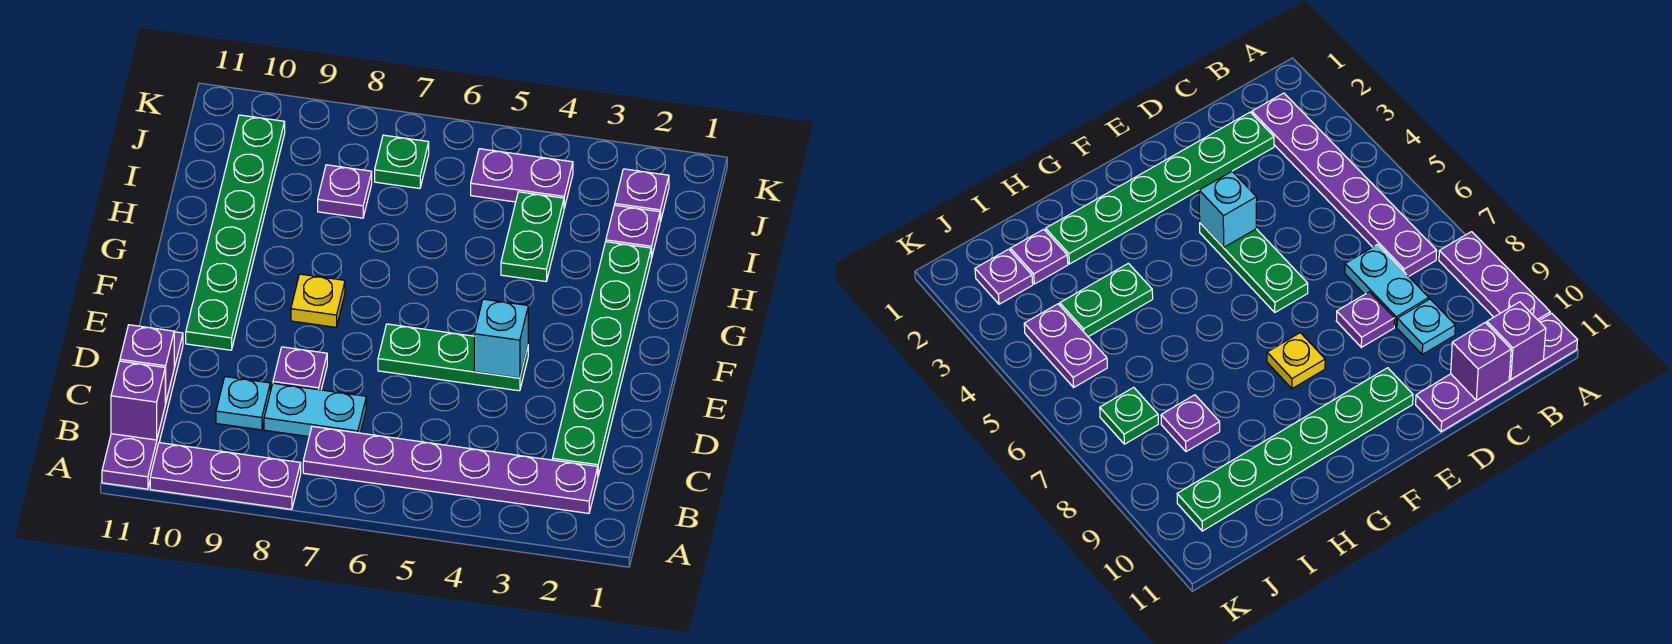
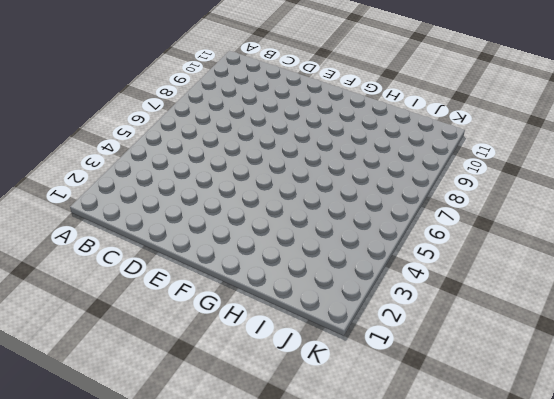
none -> purple 1x3 plate [150,443,301,509]
none -> purple 1x4 plate [102,332,183,489]
none -> purple 1x6 plate [303,426,598,513]

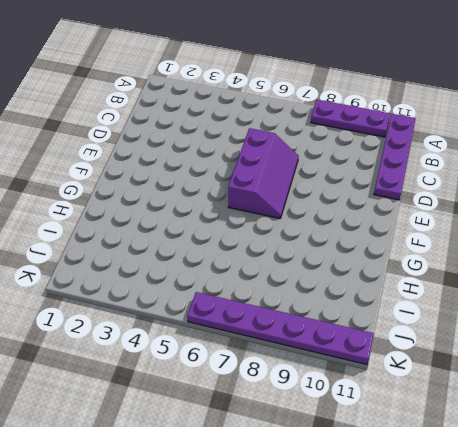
purple 2x3 slope [228,128,299,218] -> green 1x3 plate [378,324,528,391]
purple 1x6 plate [187,292,374,365] -> purple 1x6 plate moved to [303,426,598,513]
none -> green 1x6 plate [552,242,651,476]
none -> cyan 1x2 plate [264,383,366,436]
none -> cyan 1x1 plate [216,377,270,430]

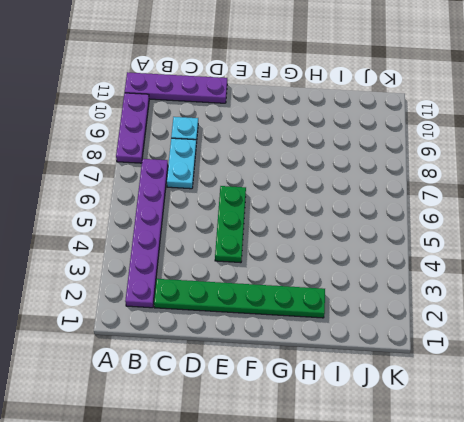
none -> purple 1x1 plate [273,347,327,390]
none -> green 1x6 plate [186,115,285,350]
none -> yellow 1x1 plate [291,274,345,327]

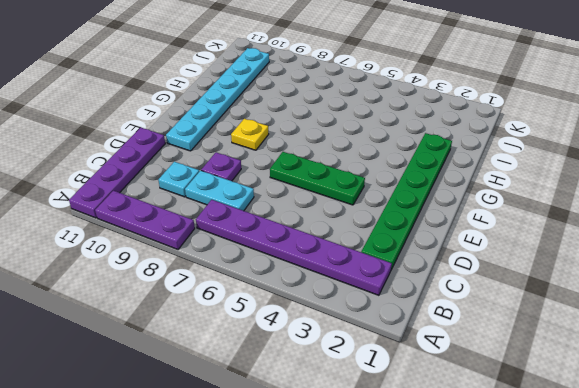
cyan 1x6 plate [166,48,269,151] -> green 1x6 plate [186,115,285,350]
none -> green 1x2 plate [501,192,564,281]
none -> purple 1x1 plate [606,205,660,258]
none -> purple 1x1 plate [318,165,372,218]

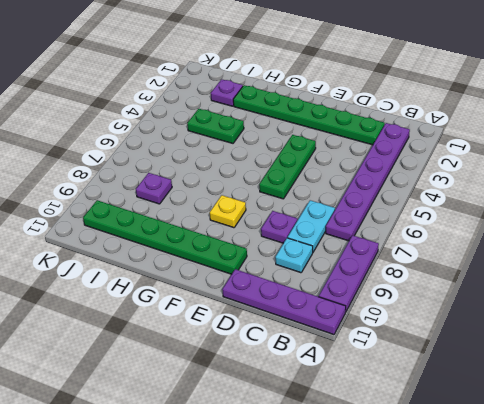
none -> purple 1x1 plate [615,169,669,222]
none -> purple 1x2 plate [471,149,573,208]
none -> green 1x1 plate [375,135,429,188]

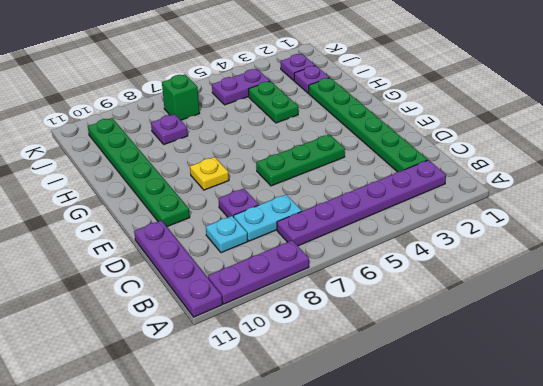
green 1x1 brick [162,75,200,120] -> green 1x1 plate [375,135,429,188]
none -> purple 1x1 brick [111,361,166,440]
none -> purple 1x1 brick [120,325,174,403]
none -> cyan 1x1 brick [474,299,528,378]

